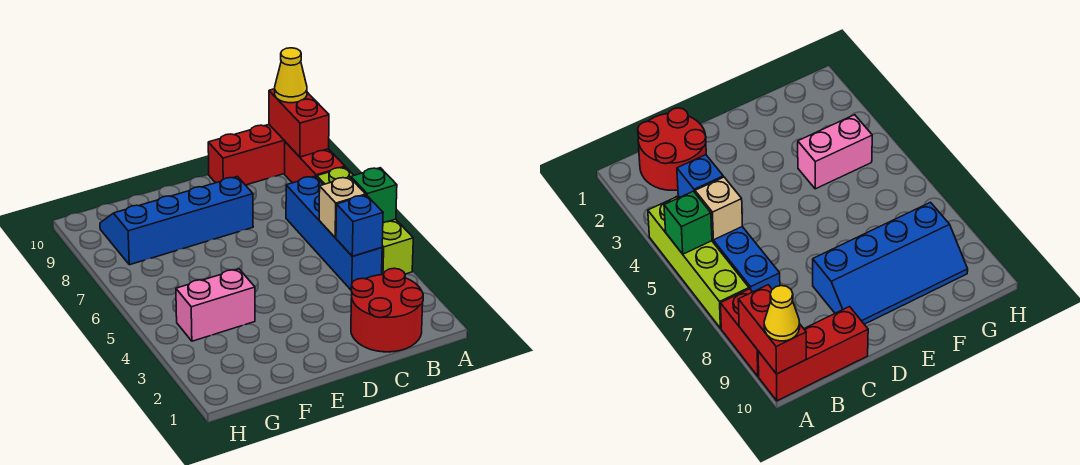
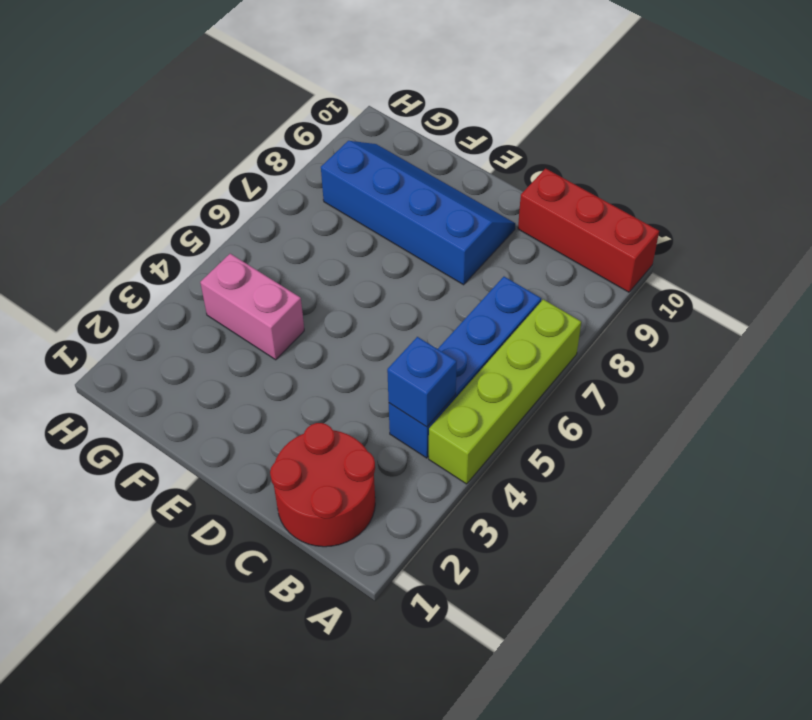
none -> red 1x2 brick [285,142,345,183]
none -> green 1x1 brick [351,168,397,223]
none -> red 1x2 brick [269,89,329,157]

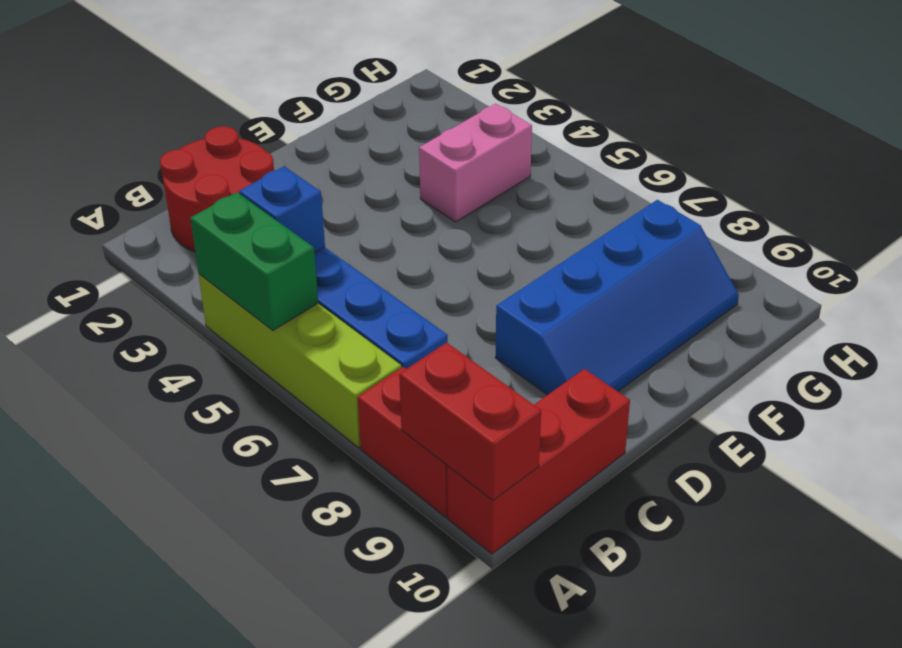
green 1x2 brick [191,192,318,330] -> green 1x1 brick [351,168,397,223]
none -> tan 1x1 brick [319,177,366,238]
none -> yellow 1x1 cone [275,48,307,103]

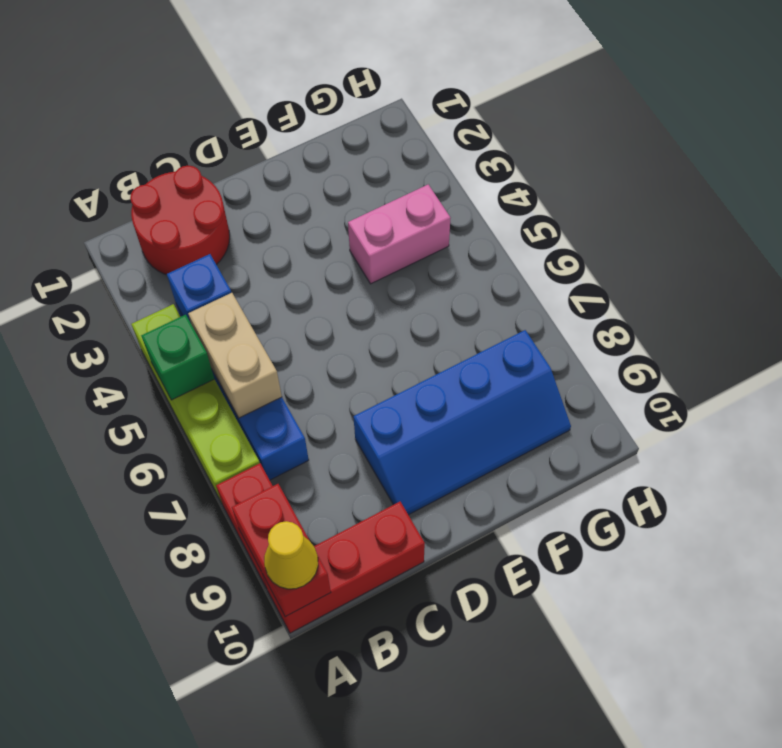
tan 1x2 brick [188,293,282,418] -> tan 1x1 brick [319,177,366,238]

